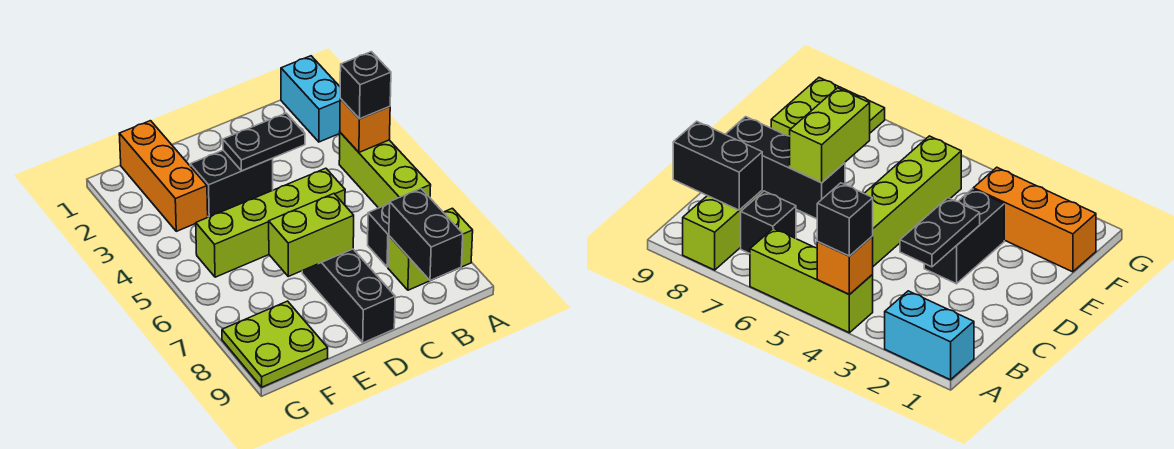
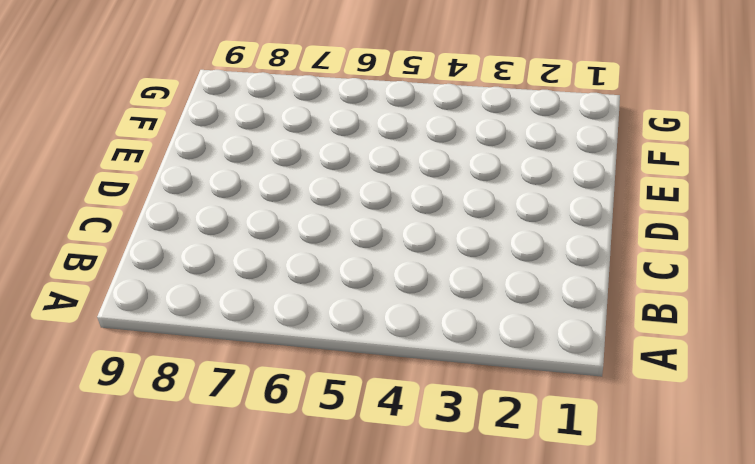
none -> cyan 1x2 brick [281,56,340,142]
none -> lime 1x3 brick [339,133,431,208]
none -> lime 1x2 brick [388,208,473,290]

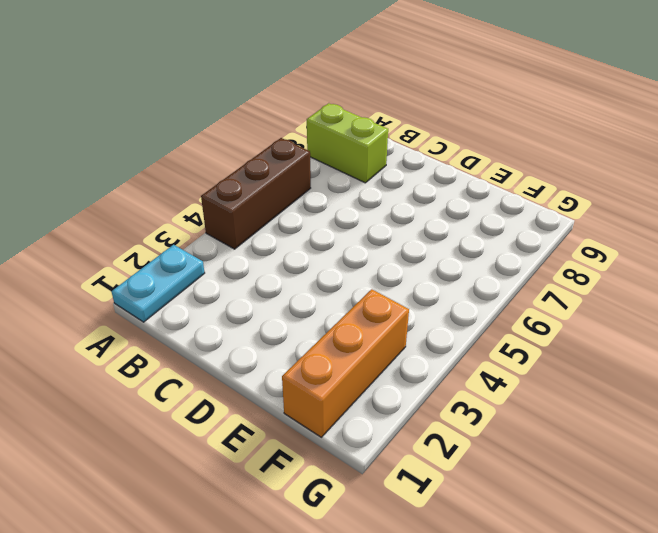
cyan 1x2 plate [112,245,205,322] -> cyan 1x2 brick [281,56,340,142]
brown 1x3 brick [201,138,311,249] -> lime 1x3 brick [339,133,431,208]
none -> black 1x1 brick [368,204,390,267]
none -> lime 1x4 brick [196,168,345,277]
none -> black 1x2 brick [190,150,273,217]

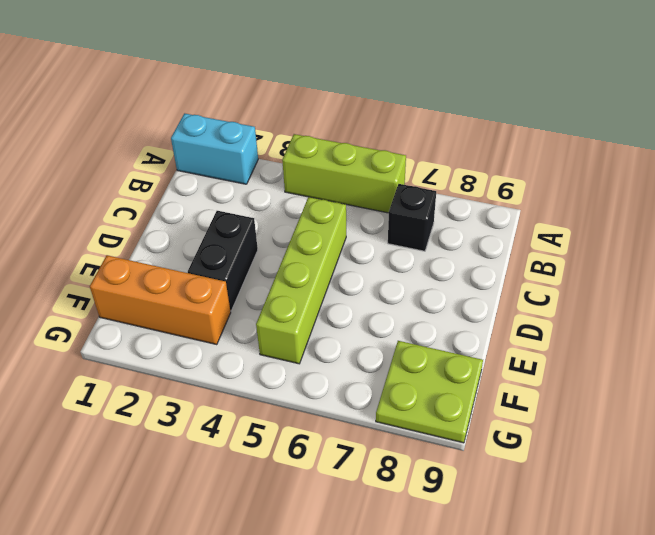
none -> lime 1x2 brick [388,208,473,290]
none -> black 1x3 brick [302,249,395,343]
none -> orange 1x1 brick [340,99,390,152]

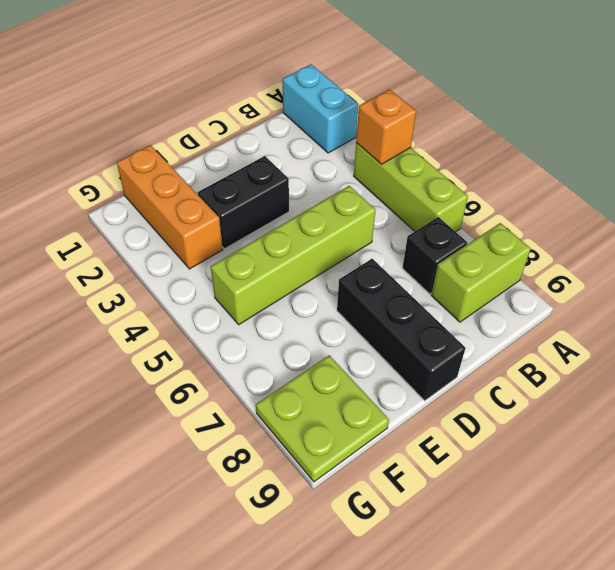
none -> black 1x2 brick [389,189,463,281]
none -> black 1x2 plate [223,113,305,171]
none -> lime 1x2 brick [269,194,354,276]

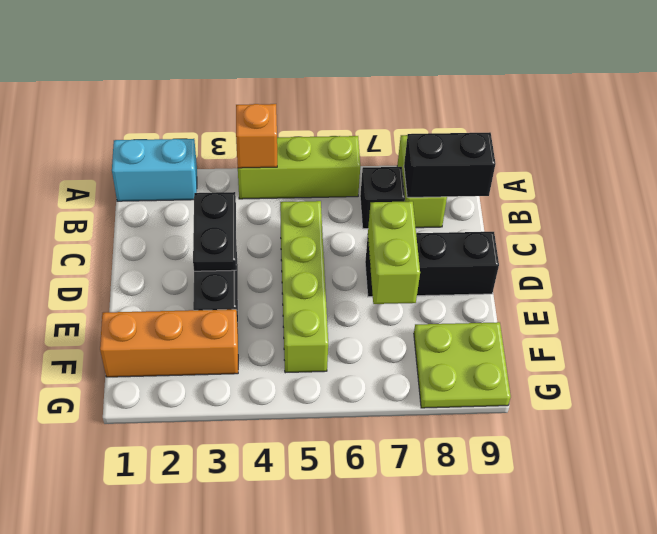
none -> black 1x1 brick [340,52,391,119]

